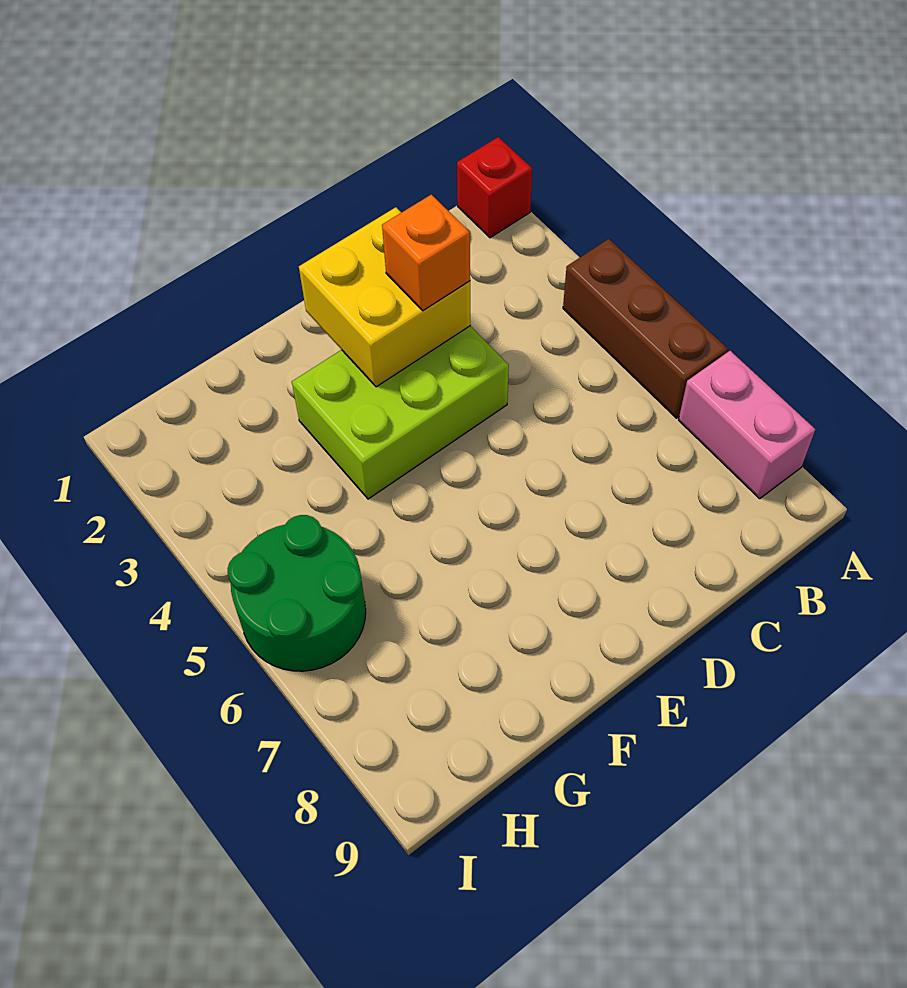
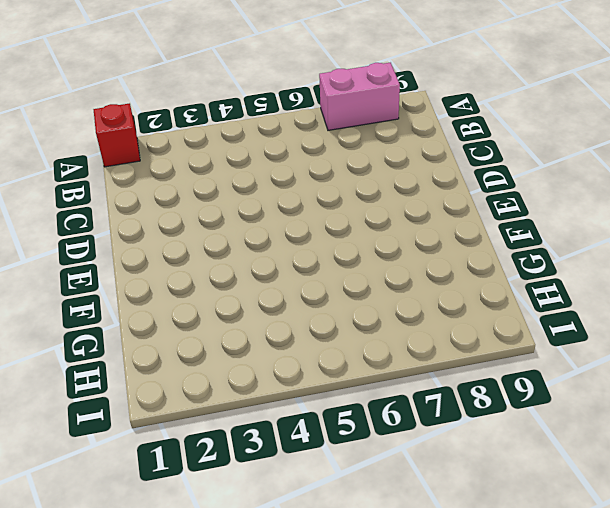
none -> brown 1x3 brick [563,239,728,418]
none -> lime 2x3 brick [292,326,509,499]

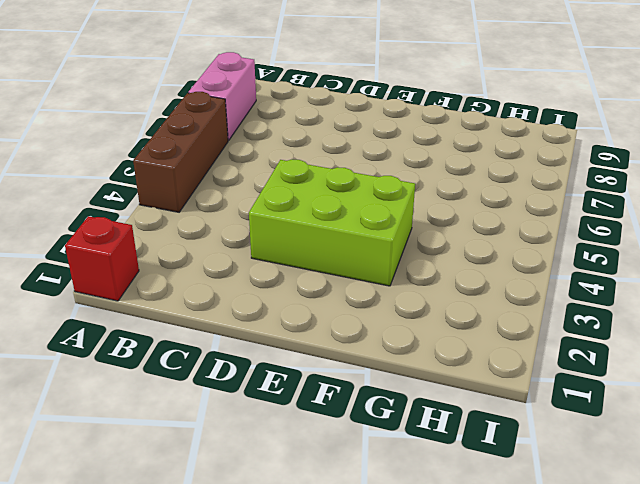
none -> green 2x2 round brick [228,515,366,671]
none -> yellow 2x2 brick [299,207,470,387]

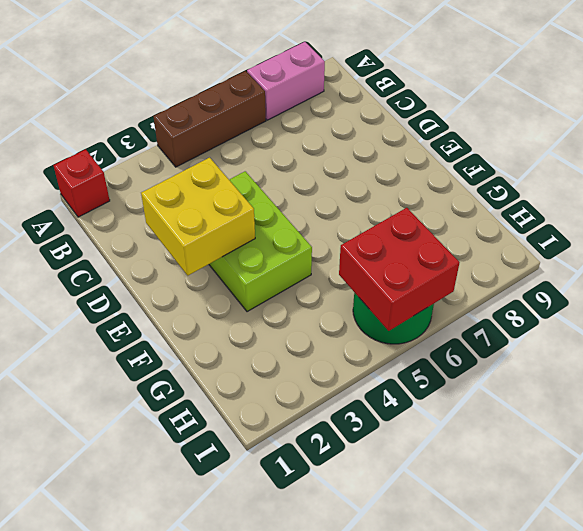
red 2x2 brick [339,208,459,331] -> none
none -> orange 1x1 brick [382,195,470,311]

